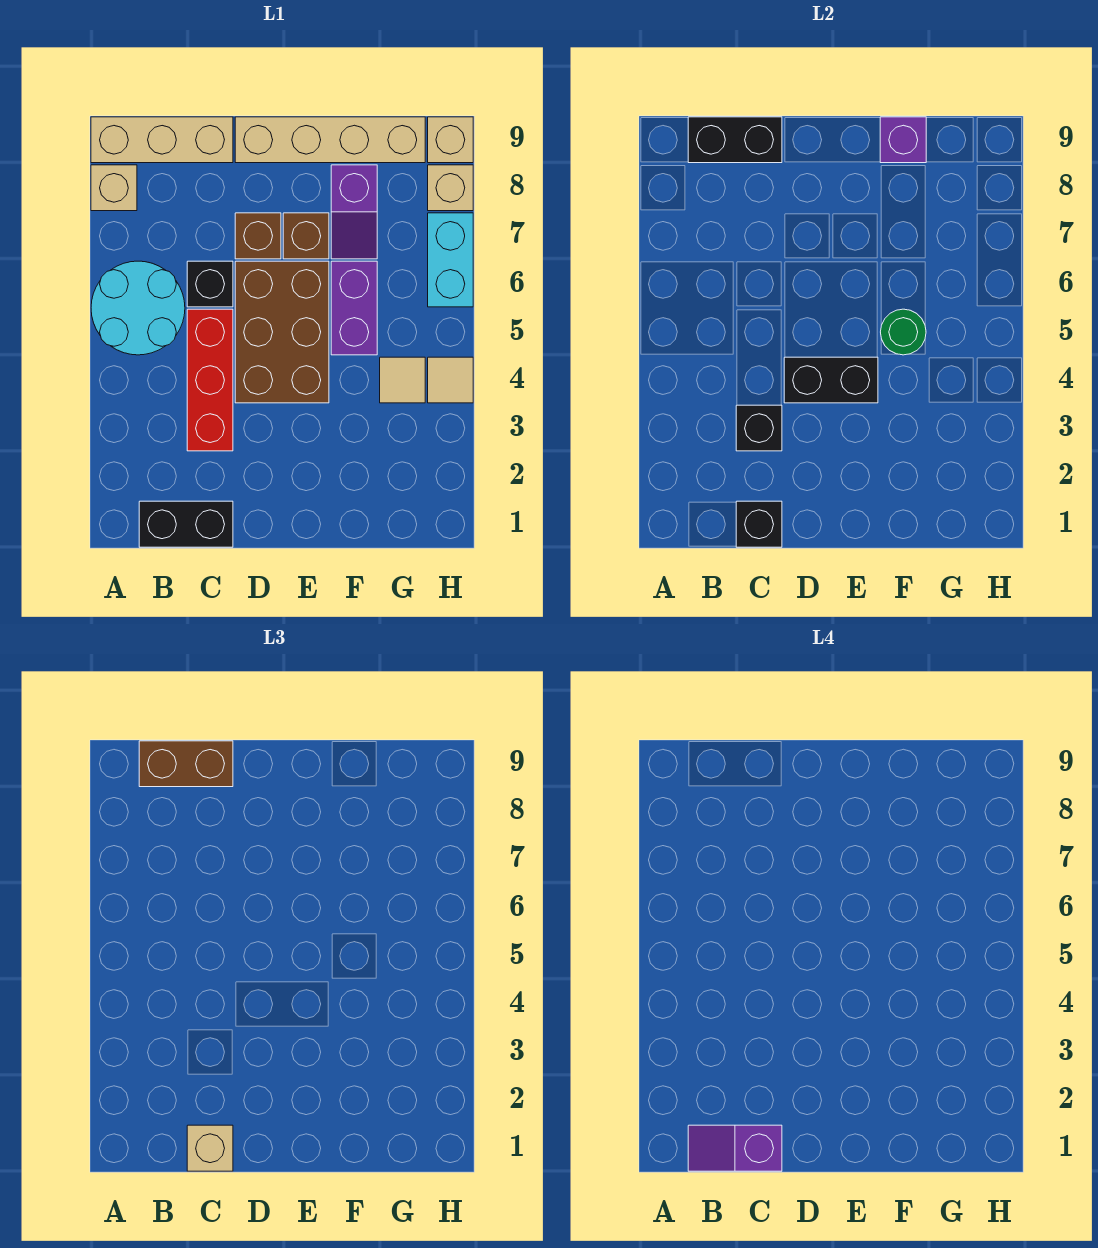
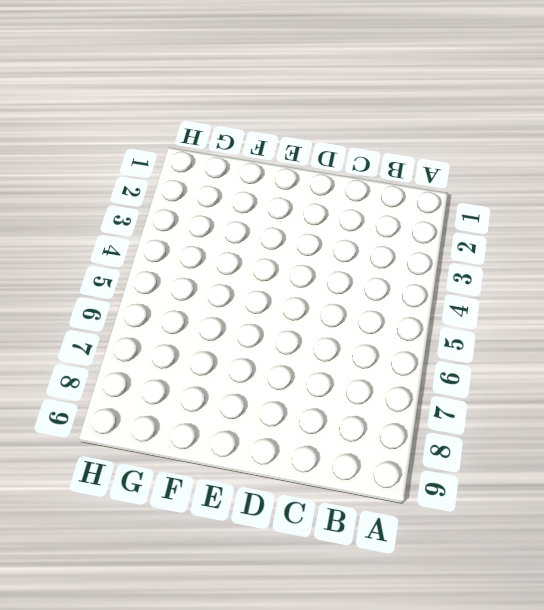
none -> cyan 2x2 round brick [91,261,185,355]
none -> tan 1x1 brick [91,165,137,211]
none -> tan 1x3 brick [91,117,233,163]

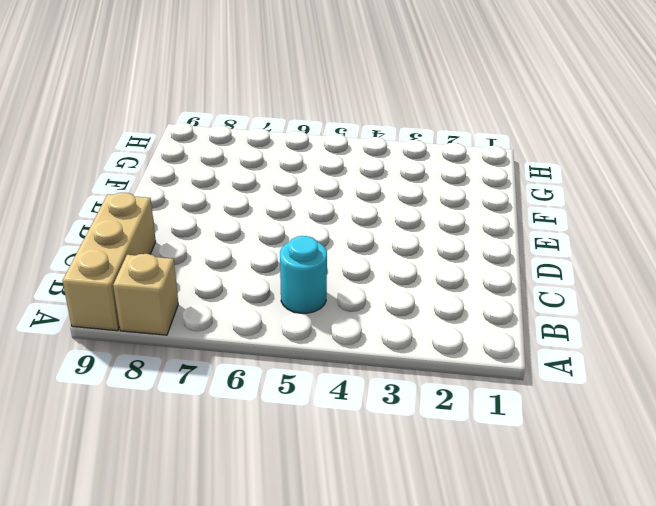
cyan 1x1 round brick [280,236,327,313] -> cyan 2x2 round brick [91,261,185,355]
none -> black 1x2 brick [139,501,233,547]
none -> red 1x3 brick [187,309,233,451]
none -> black 1x1 brick [187,261,233,307]

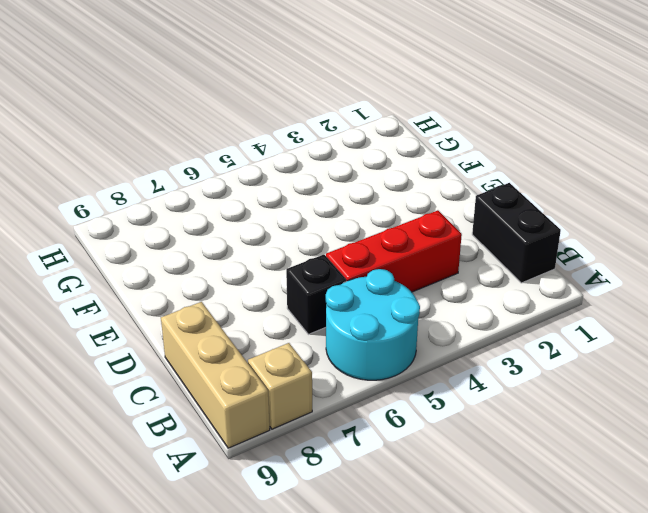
none -> brown 2x3 brick [235,261,329,403]
none -> brown 1x1 brick [235,213,281,259]
none -> tan 1x4 brick [235,117,425,163]

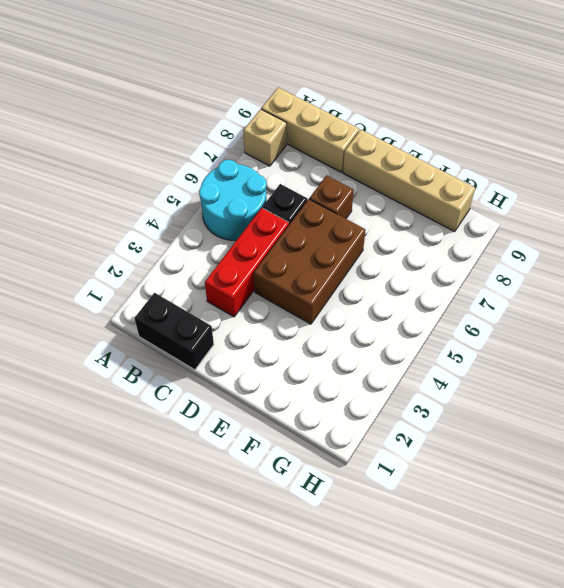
none -> brown 1x1 brick [283,213,329,259]
none -> purple 1x2 brick [331,261,377,355]
none -> purple 1x2 slope [331,165,377,259]

